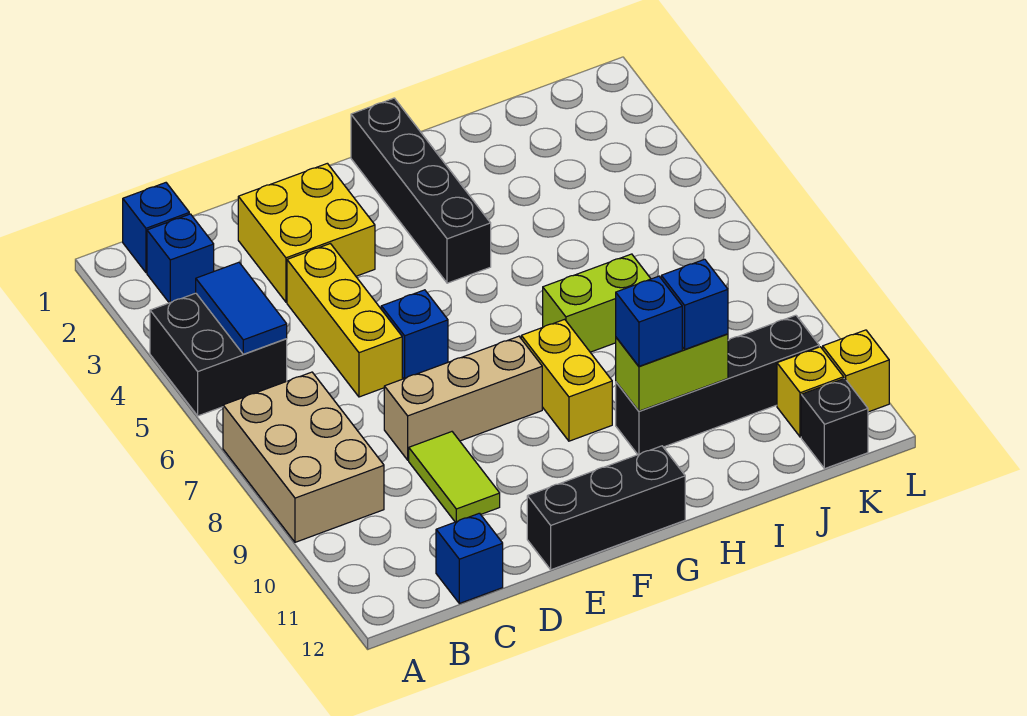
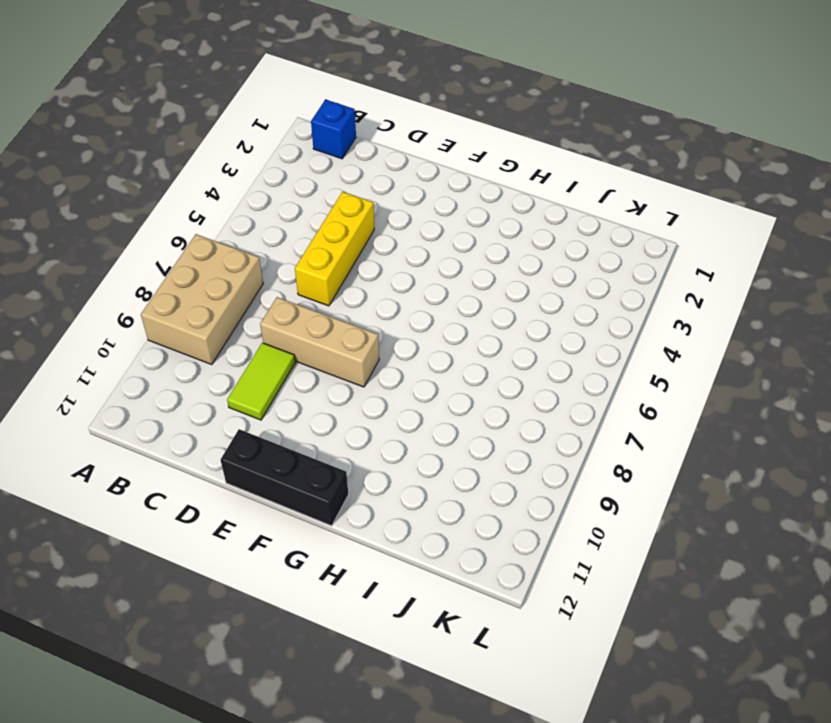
none -> black 2x2 brick [150,293,287,416]
none -> blue 1x1 brick [147,214,214,303]
none -> blue 1x1 brick [436,513,503,603]

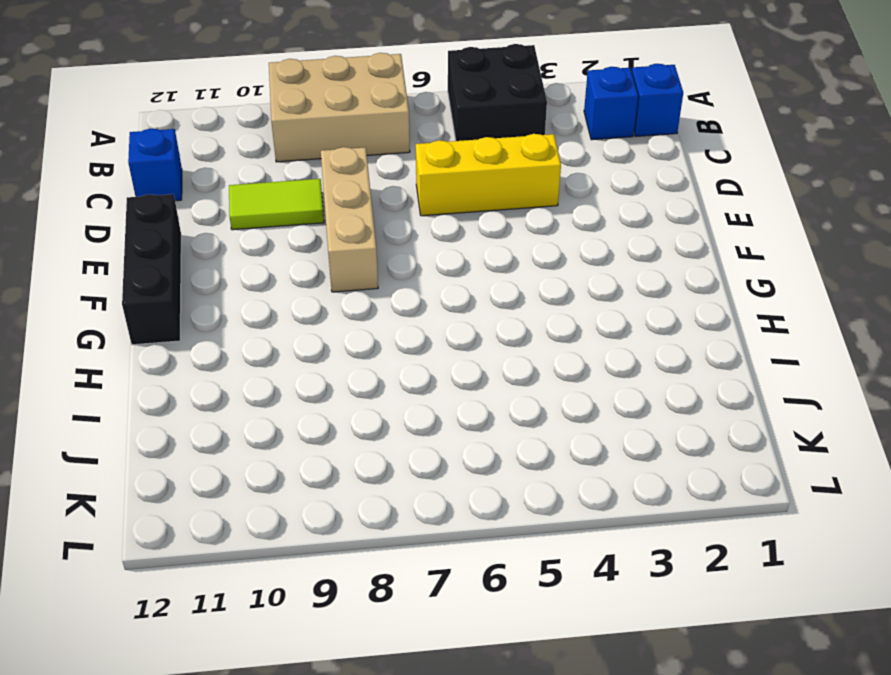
none -> yellow 2x2 brick [238,163,375,302]
none -> blue 1x1 brick [381,290,448,379]
none -> black 1x4 brick [351,98,491,283]

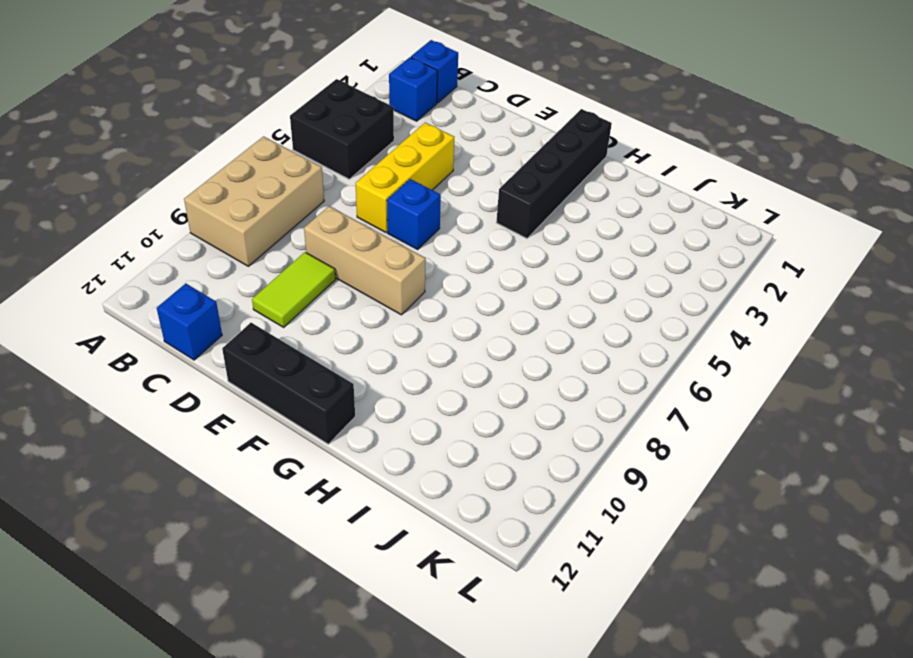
none -> yellow 2x2 brick [238,163,375,302]
none -> yellow 1x2 brick [521,319,612,441]
none -> lime 1x2 brick [543,254,651,352]

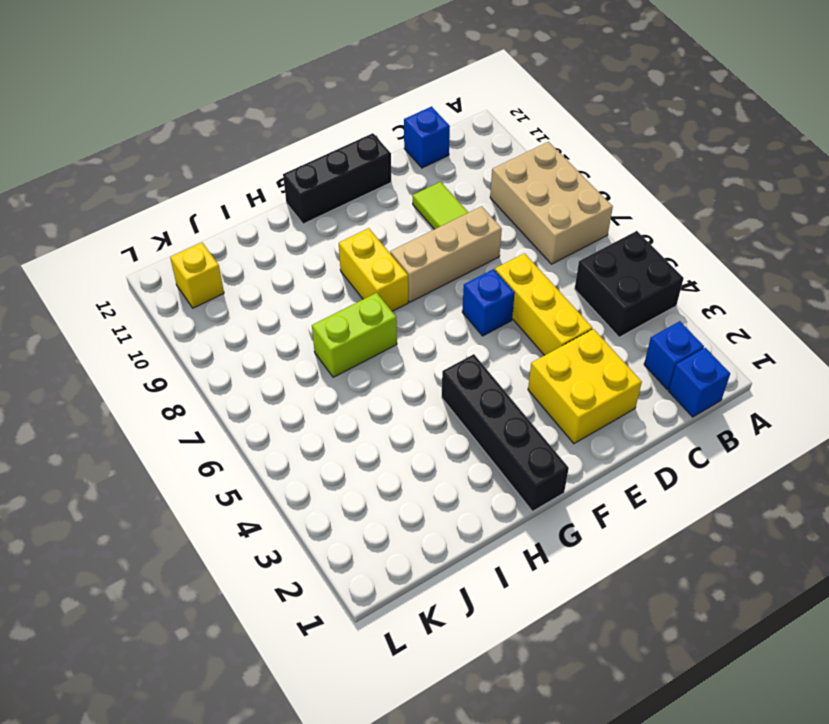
none -> black 1x4 brick [616,315,819,455]
none -> black 1x1 brick [801,378,868,469]
none -> yellow 1x1 brick [823,330,889,412]

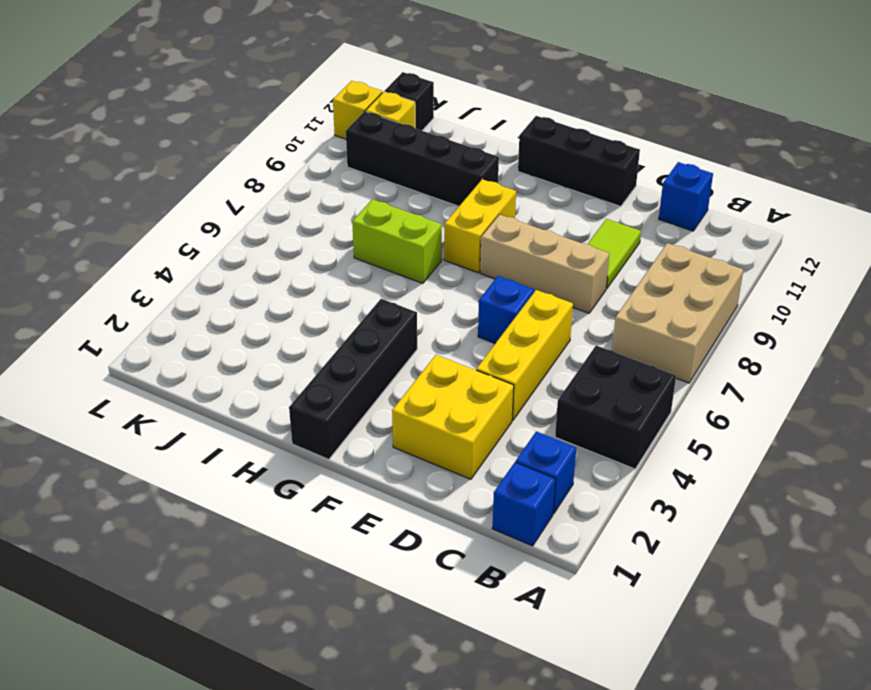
none -> blue 1x2 tile [196,262,287,354]
none -> lime 1x2 brick [616,334,728,411]
none -> blue 1x1 brick [616,276,682,366]

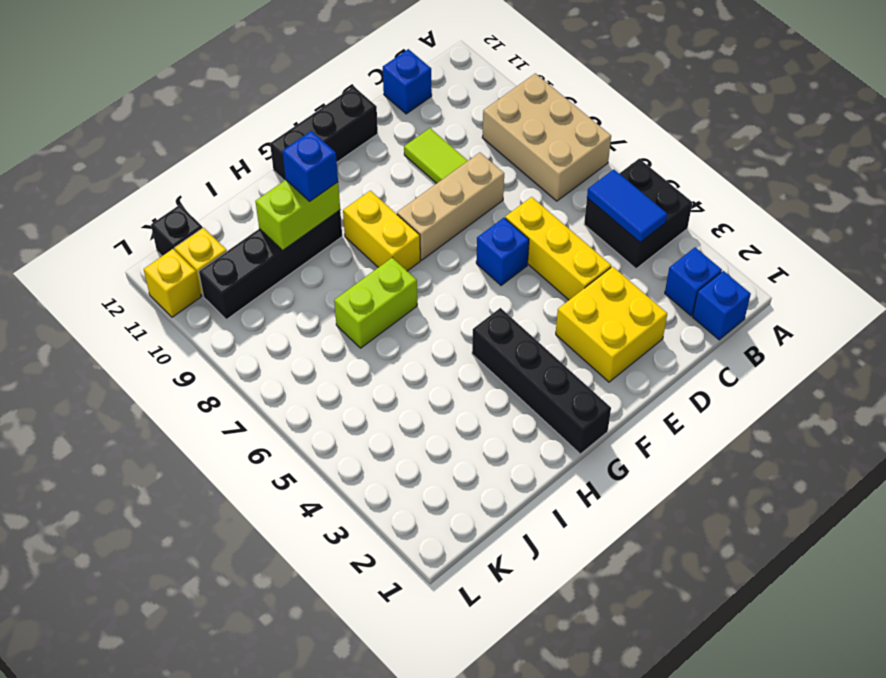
none -> blue 1x1 brick [661,259,728,349]

